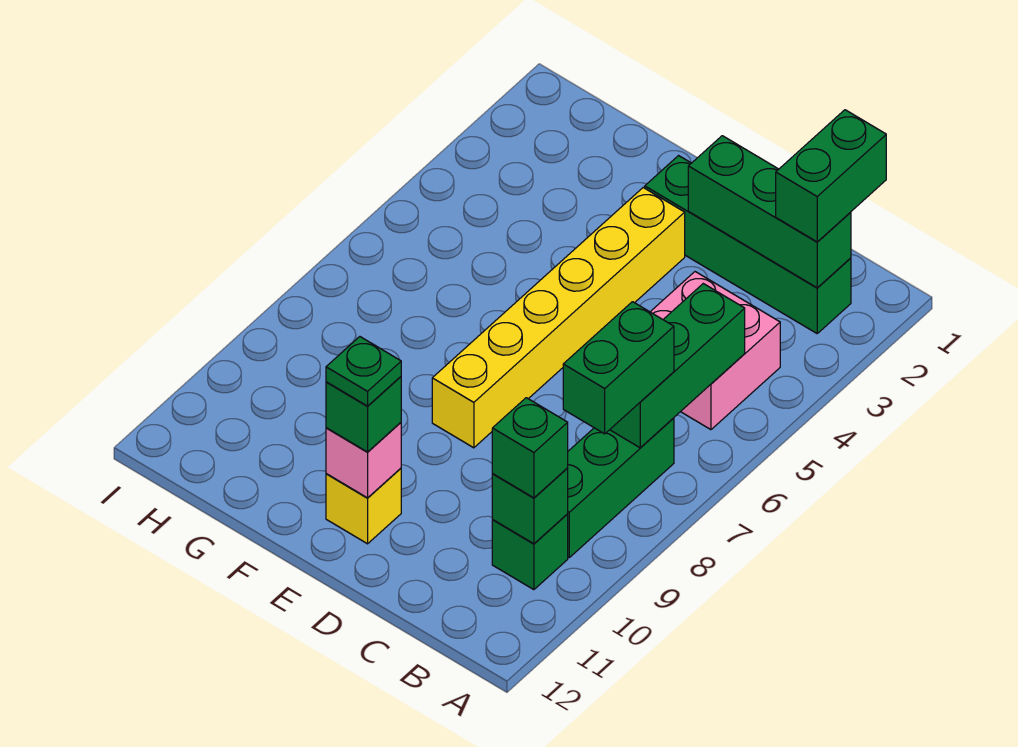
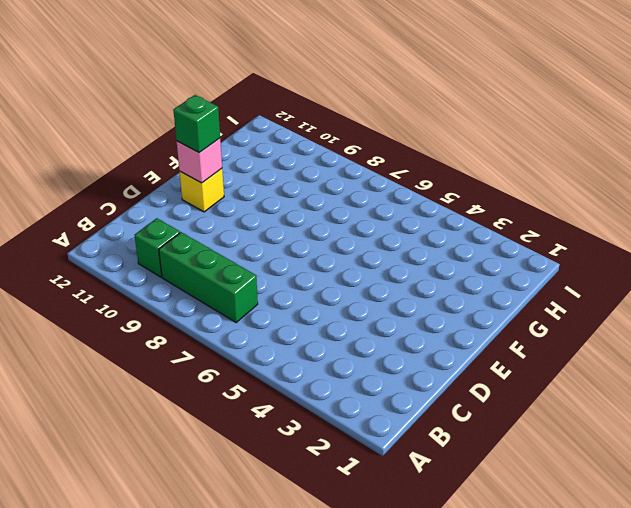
none -> green 1x4 brick [645,156,851,333]
none -> pink 2x2 brick [651,272,780,430]
none -> yellow 1x6 brick [432,188,685,448]

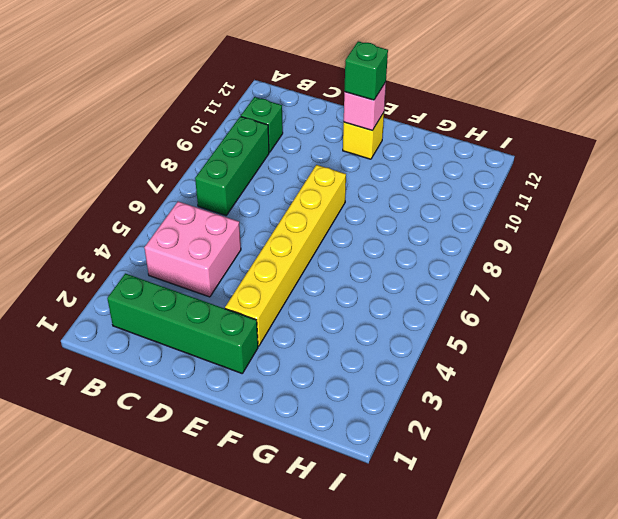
none -> green 1x3 brick [688,136,851,288]
none -> green 1x3 brick [610,284,745,448]
none -> green 1x1 brick [492,468,568,544]

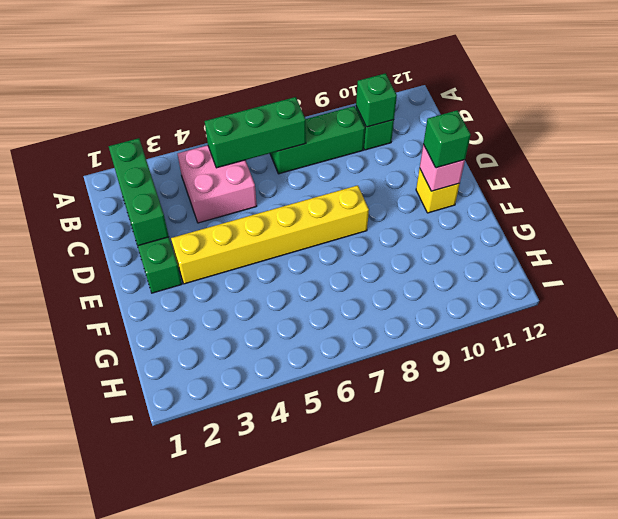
none -> green 1x2 brick [776,110,886,242]
none -> green 1x2 brick [563,302,674,434]
none -> green 1x1 brick [492,398,568,498]

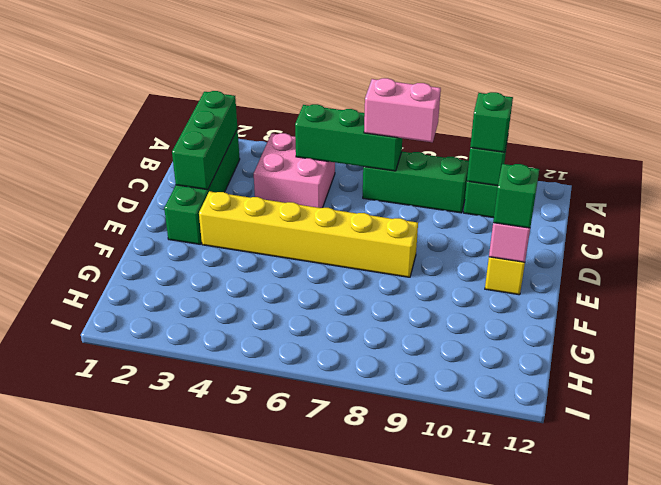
pink 1x2 brick [364,78,441,142] -> green 1x2 brick [563,302,674,434]
none -> green 1x2 brick [776,110,886,242]
none -> green 1x1 plate [326,337,401,406]

